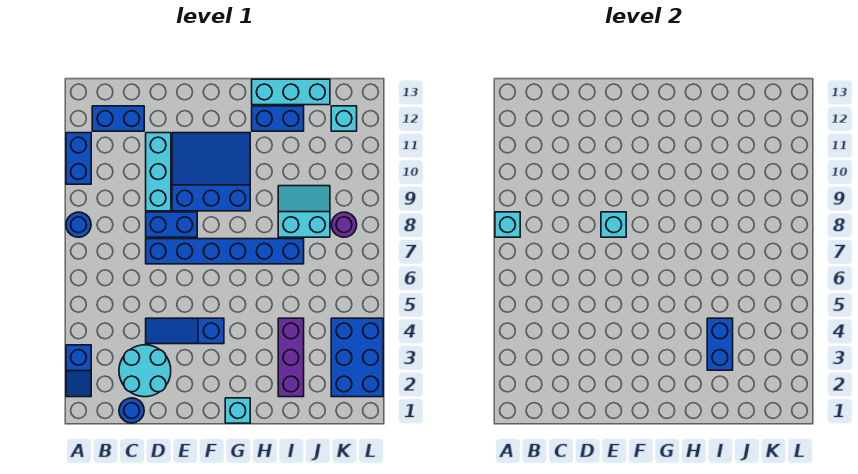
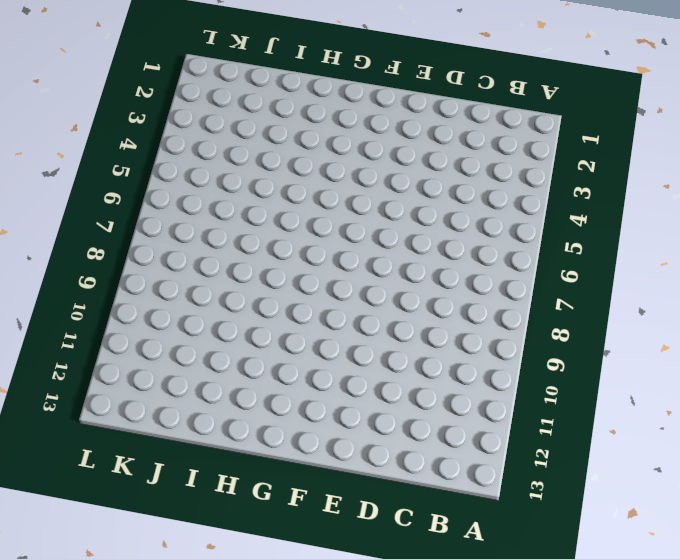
none -> blue 1x2 slope [66,345,91,397]
none -> blue 1x1 round brick [66,212,91,237]
none -> blue 1x2 brick [66,133,91,184]

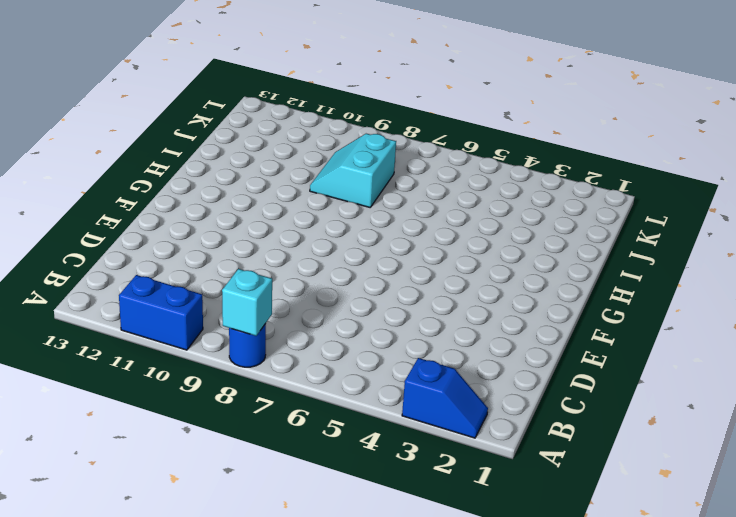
none -> blue 1x2 brick [92,106,144,131]
none -> blue 1x1 round brick [119,398,144,423]
none -> cyan 2x2 round brick [119,345,171,397]

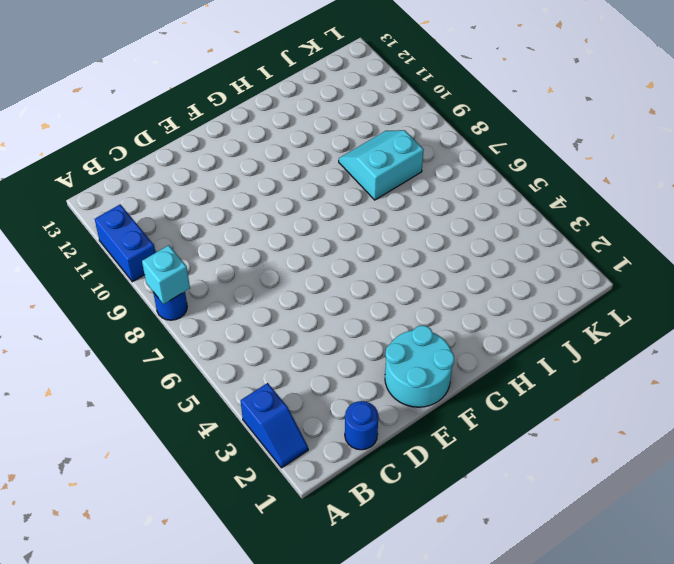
cyan 2x2 round brick [385,325,454,407] -> cyan 2x2 round brick moved to [119,345,171,397]
none -> blue 1x2 brick [92,106,144,131]
none -> blue 1x3 slope [146,318,224,344]
none -> blue 1x6 brick [146,239,304,264]

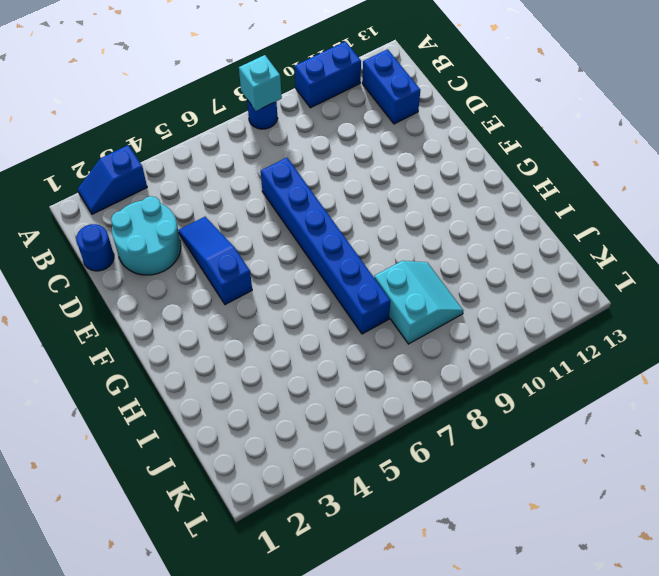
none -> blue 1x2 brick [146,212,197,237]
none -> cyan 1x3 brick [146,133,171,211]
none -> blue 3x3 slope [172,133,250,211]

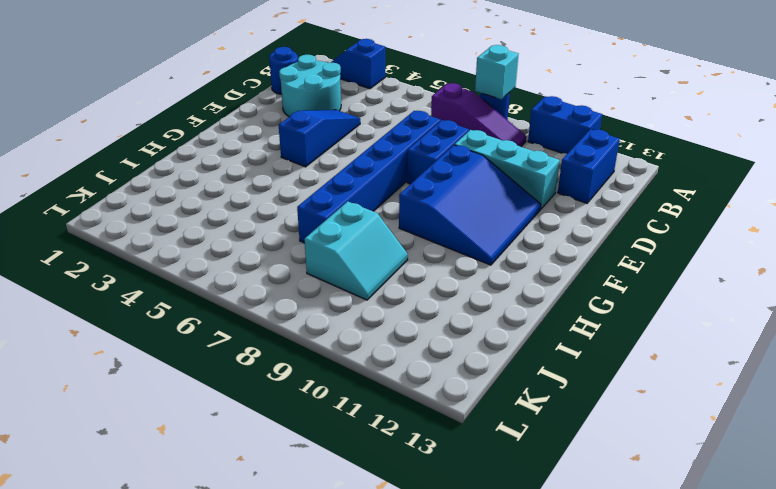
purple 1x3 slope [431,83,526,147] -> none
none -> cyan 1x1 brick [225,398,250,423]
none -> blue 1x2 brick [252,106,304,131]
none -> cyan 1x3 brick [252,79,330,105]

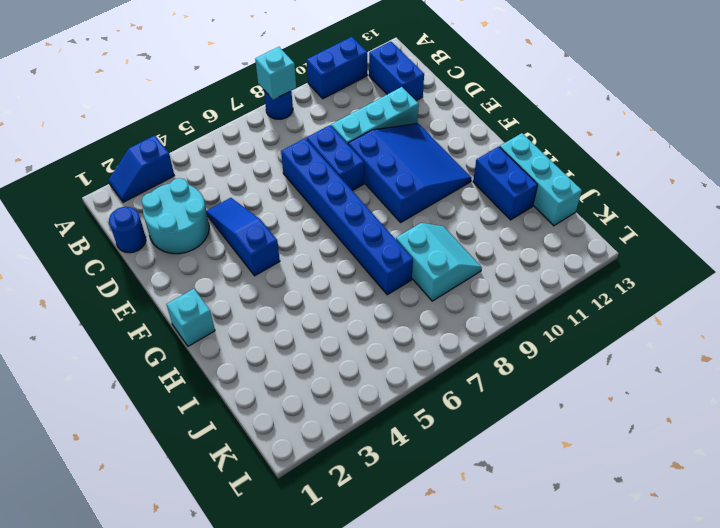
none -> purple 1x3 brick [278,318,304,397]
none -> blue 2x3 brick [331,318,383,397]
none -> purple 1x1 round brick [331,212,357,237]

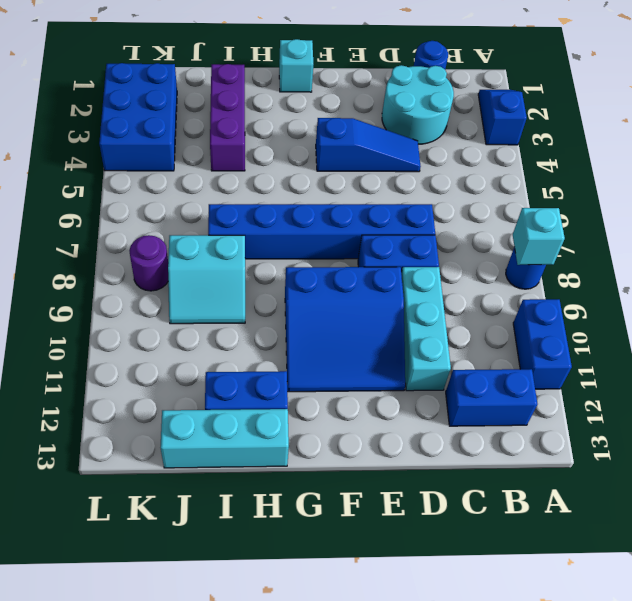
none -> cyan 1x1 brick [331,106,357,131]
none -> cyan 1x1 brick [601,212,626,237]
none -> blue 1x2 brick [707,318,733,370]

